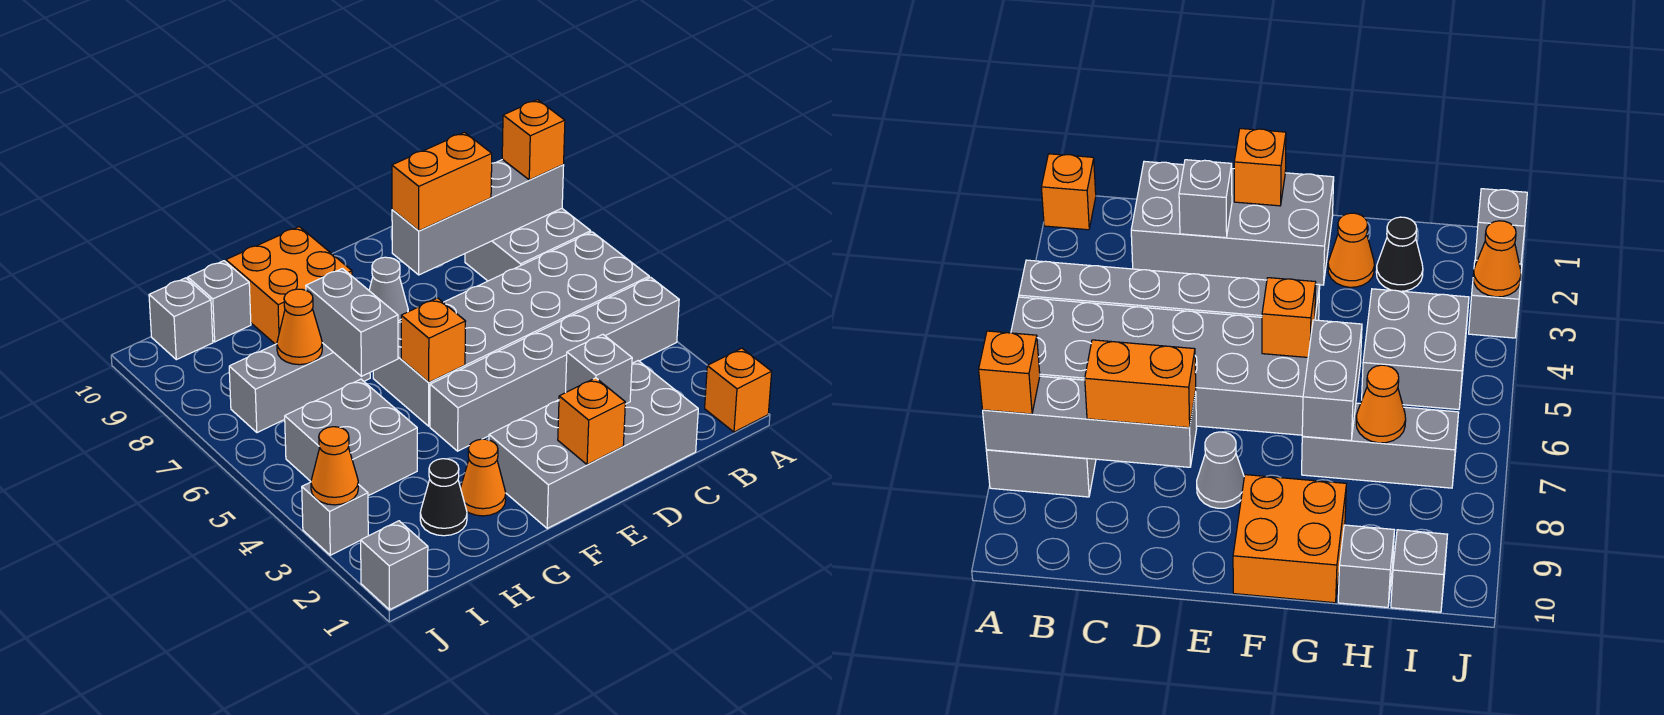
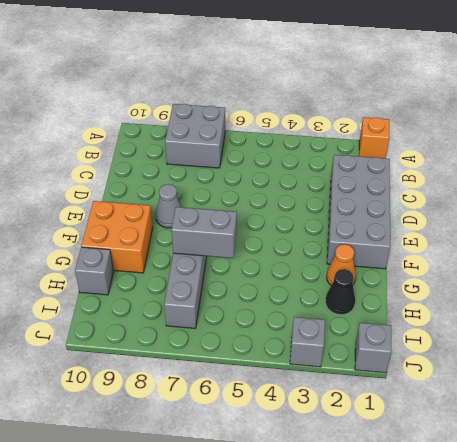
none -> grey 1x6 brick [430,277,679,451]
none -> grey 2x6 brick [373,232,649,426]
none -> grey 2x2 brick [285,379,417,496]

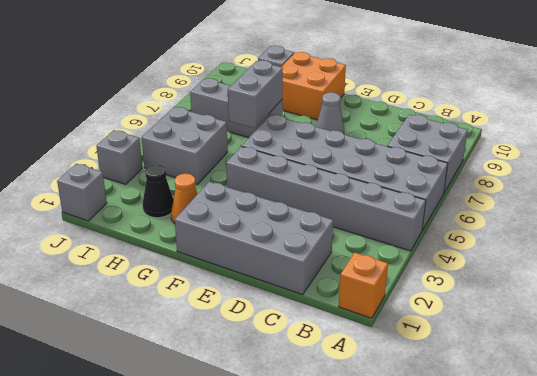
none -> grey 1x1 brick [149,278,213,360]
none -> grey 1x4 brick [392,159,564,275]
none -> grey 1x1 brick [566,334,632,404]

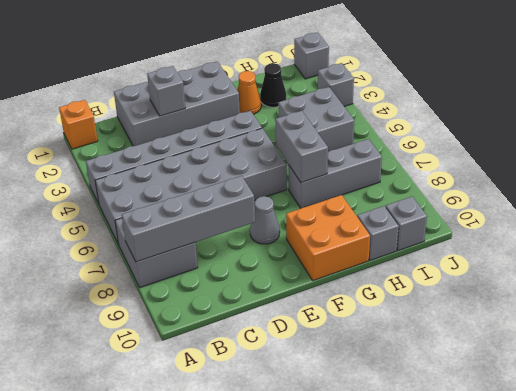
none -> orange 1x1 brick [558,378,625,465]
none -> orange 1x1 brick [401,298,466,382]
none -> orange 1x1 cone [277,289,322,365]

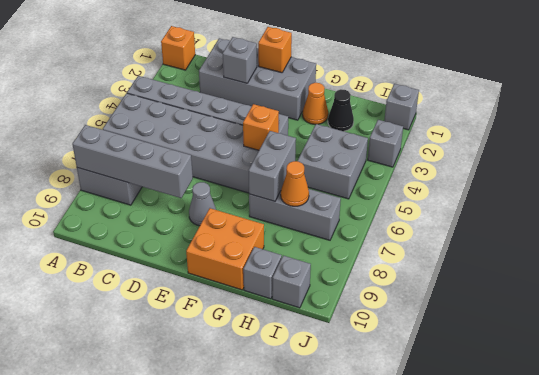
none -> orange 1x1 cone [311,427,358,505]
none -> orange 1x1 brick [502,100,565,180]
none -> orange 1x2 brick [392,132,492,231]

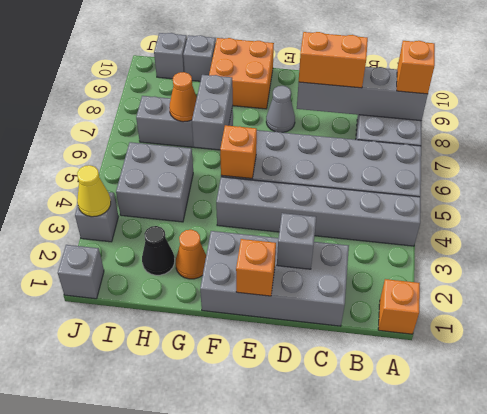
yellow 1x1 cone [77,165,111,217] -> orange 1x1 cone [311,427,358,505]

